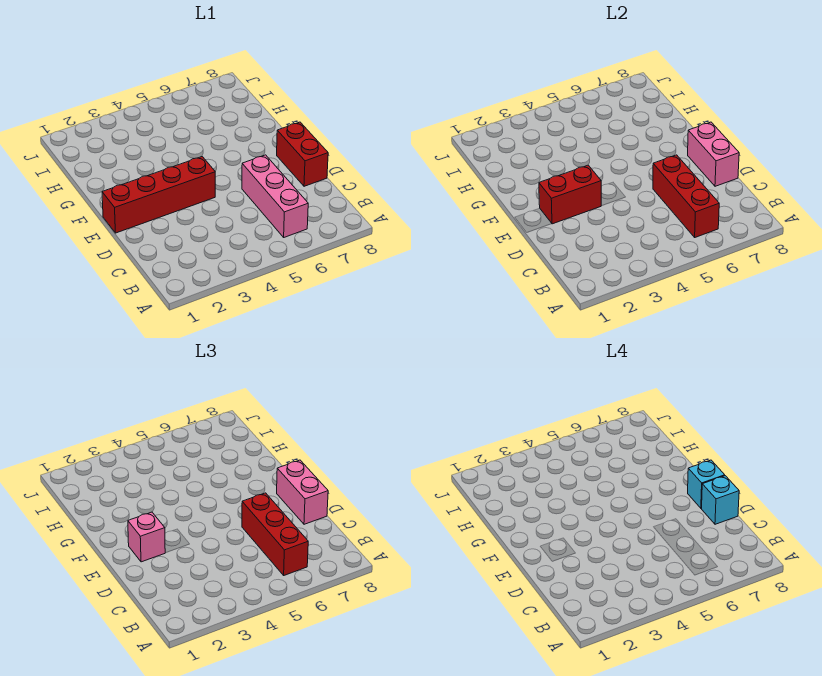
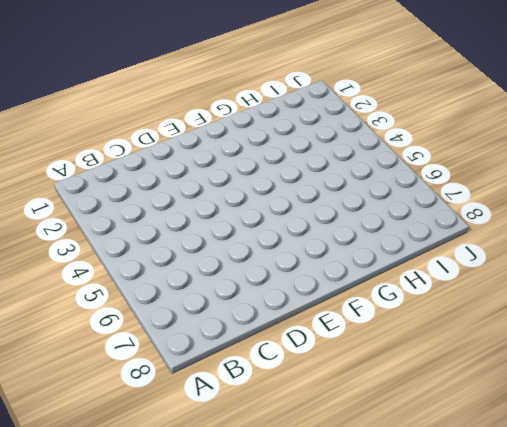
none -> pink 1x3 brick [242,155,308,237]
none -> red 1x2 brick [277,122,328,186]

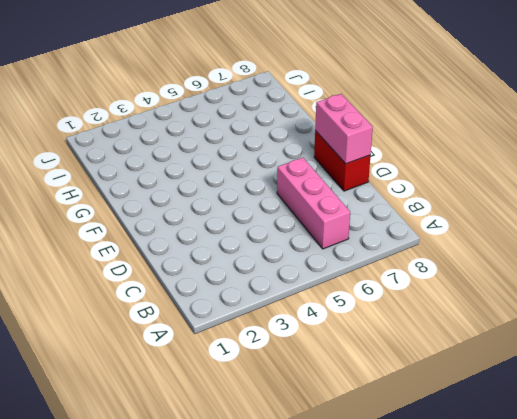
none -> red 1x4 brick [102,157,215,233]
none -> red 1x3 brick [653,155,719,237]

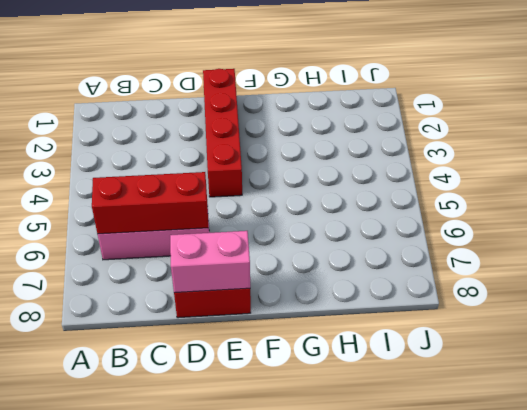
none -> red 1x2 brick [539,165,601,224]
none -> red 1x3 brick [242,493,308,575]

